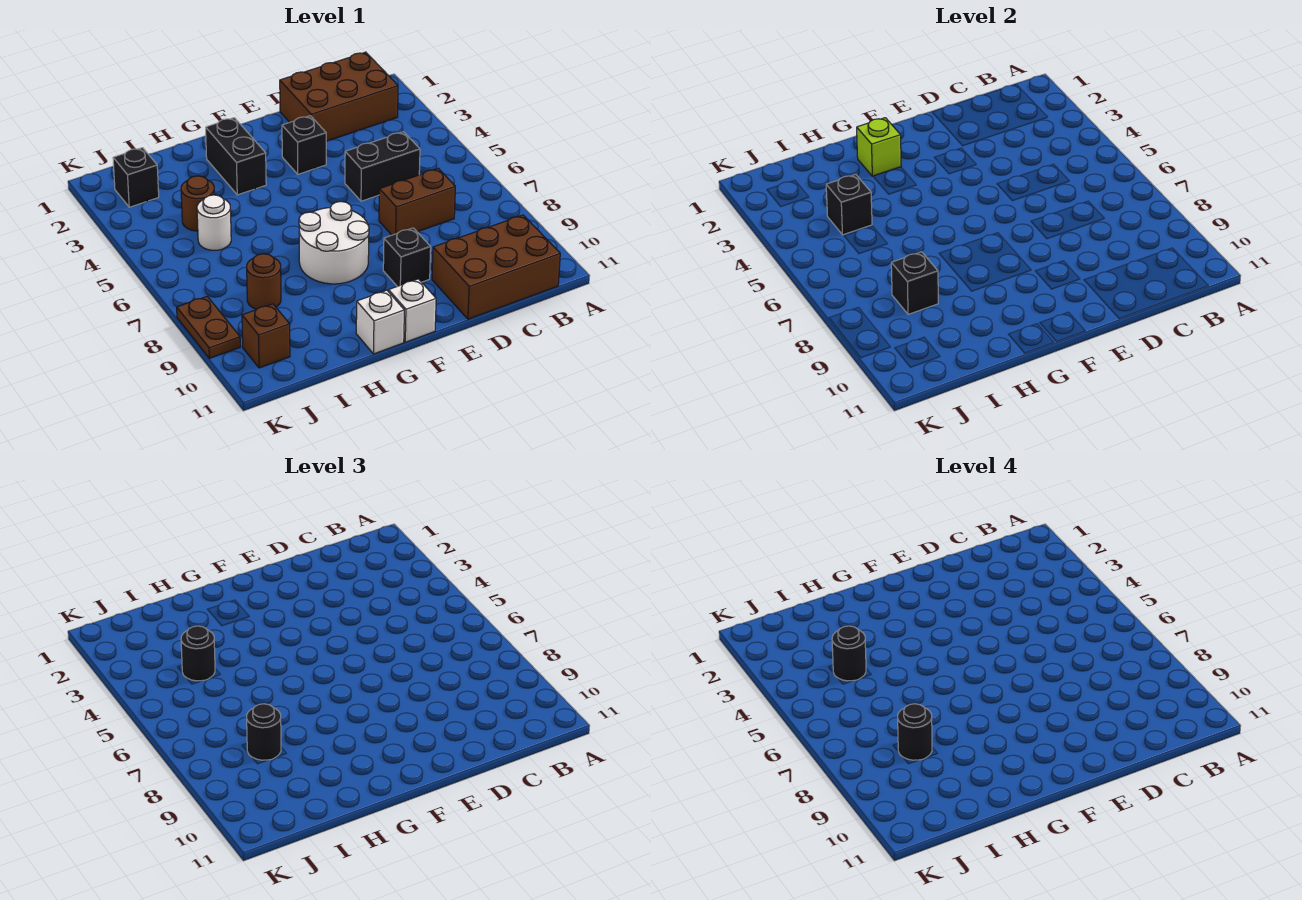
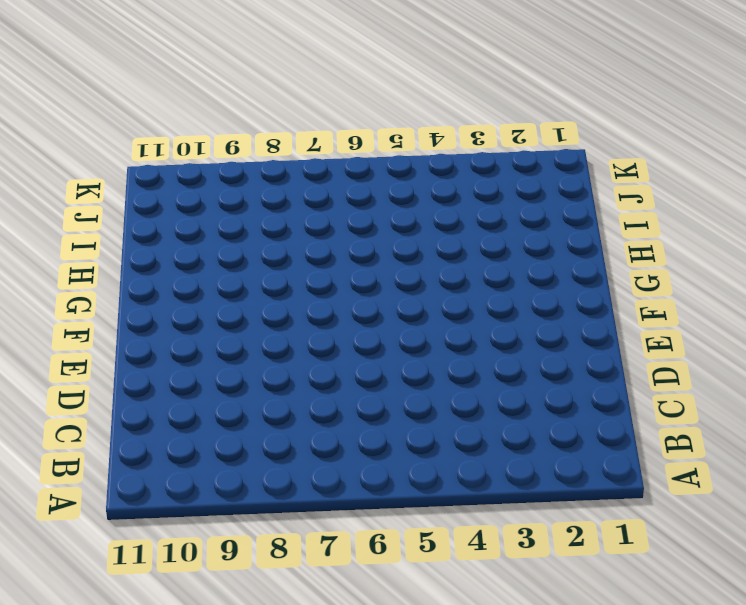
none -> brown 2x3 brick [280,52,398,141]
none -> brown 2x3 brick [432,215,560,319]
none -> black 1x2 brick [345,132,420,201]

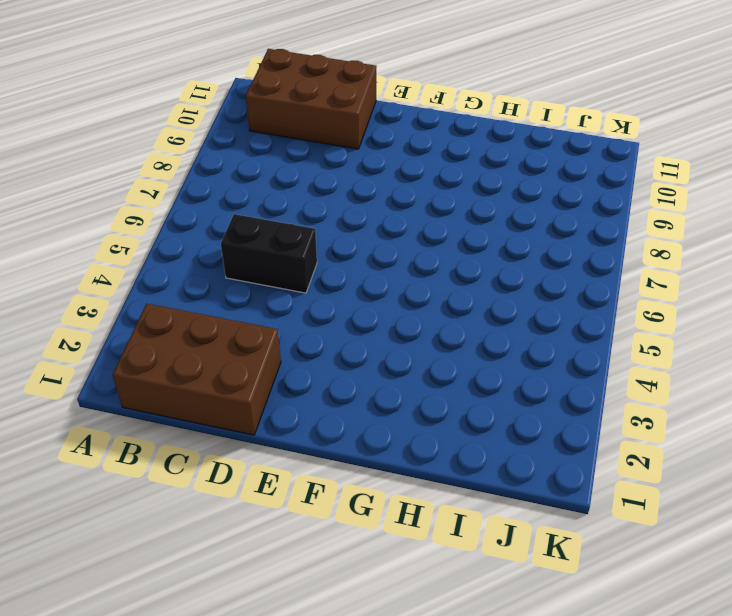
none -> brown 1x2 brick [379,168,455,235]
none -> black 1x1 brick [282,116,327,174]
none -> black 1x1 brick [383,228,431,286]

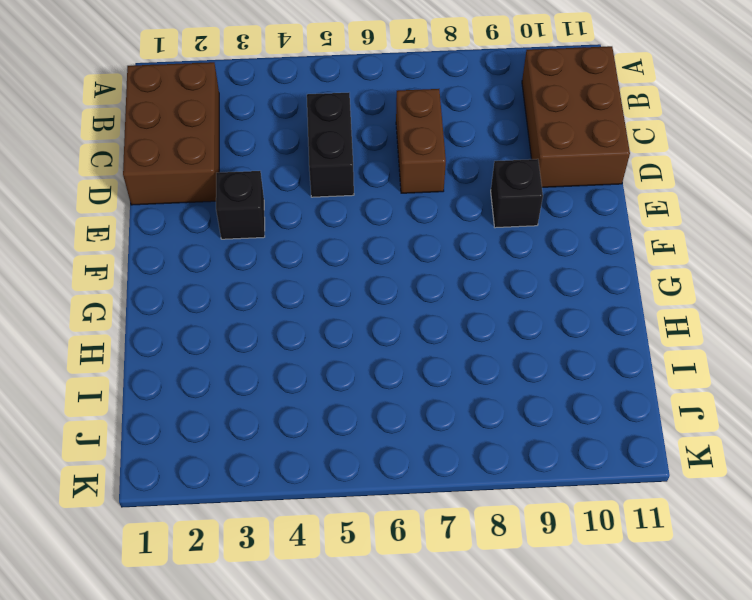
none -> white 2x2 round brick [299,202,369,284]
none -> white 1x1 brick [388,279,436,342]
none -> black 1x2 brick [206,118,266,195]

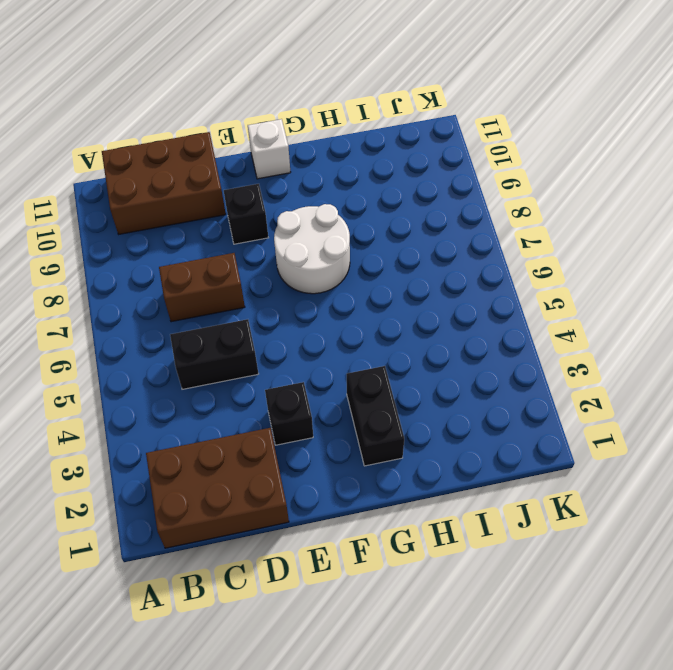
none -> white 1x1 brick [356,290,404,354]
none -> brown 1x1 round brick [181,176,214,231]
none -> white 1x1 round brick [197,195,231,250]

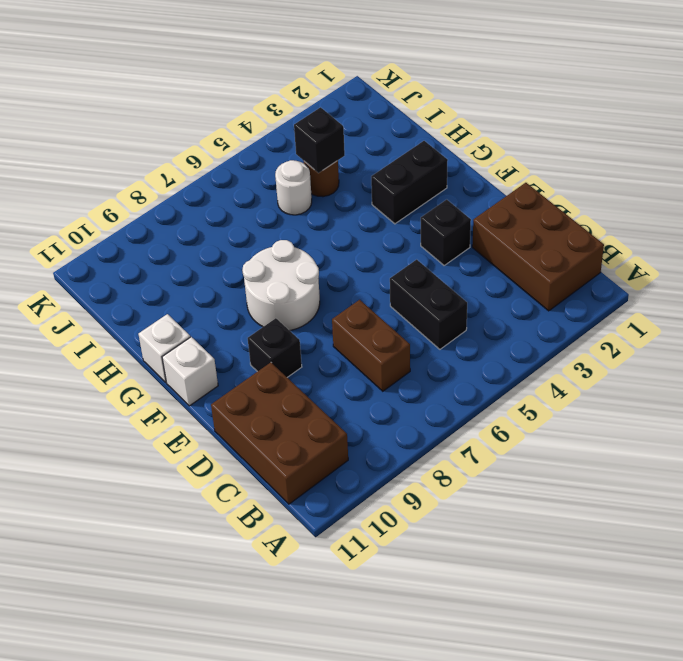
none -> brown 1x1 round brick [247,254,281,309]
none -> black 1x1 brick [113,148,159,207]
none -> brown 1x1 brick [242,304,290,368]

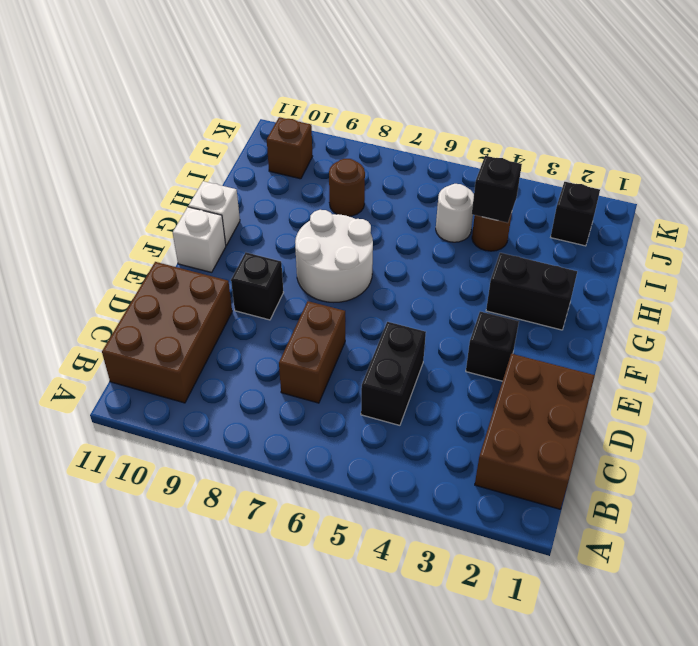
none -> brown 1x2 plate [177,297,240,358]
none -> lime 1x1 brick [857,118,901,176]
none -> black 1x1 brick [891,252,938,314]

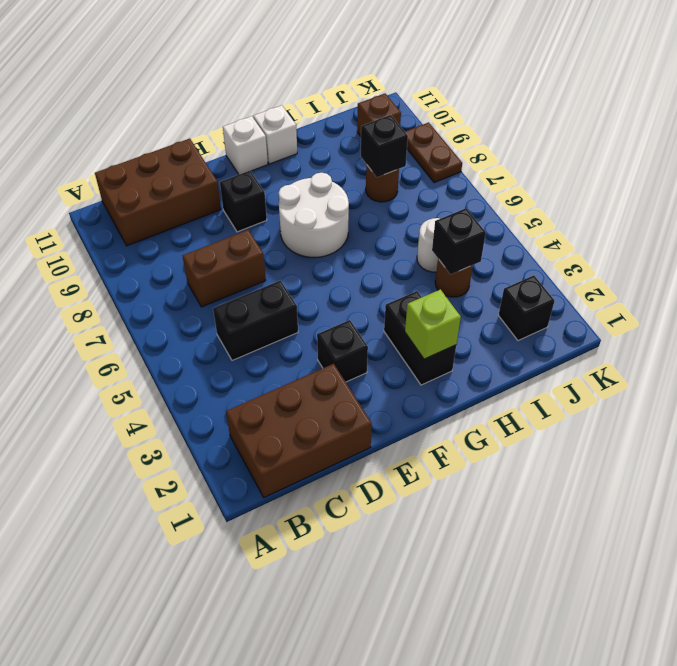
none -> black 1x1 round brick [181,626,215,681]
none -> black 1x1 round brick [247,704,281,760]
none -> black 1x1 round brick [832,626,866,681]

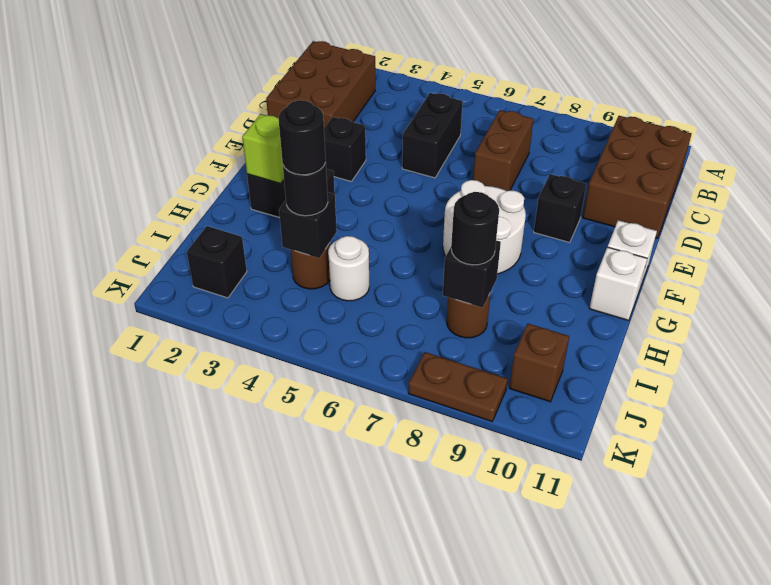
none -> black 1x1 round brick [898,704,932,760]

